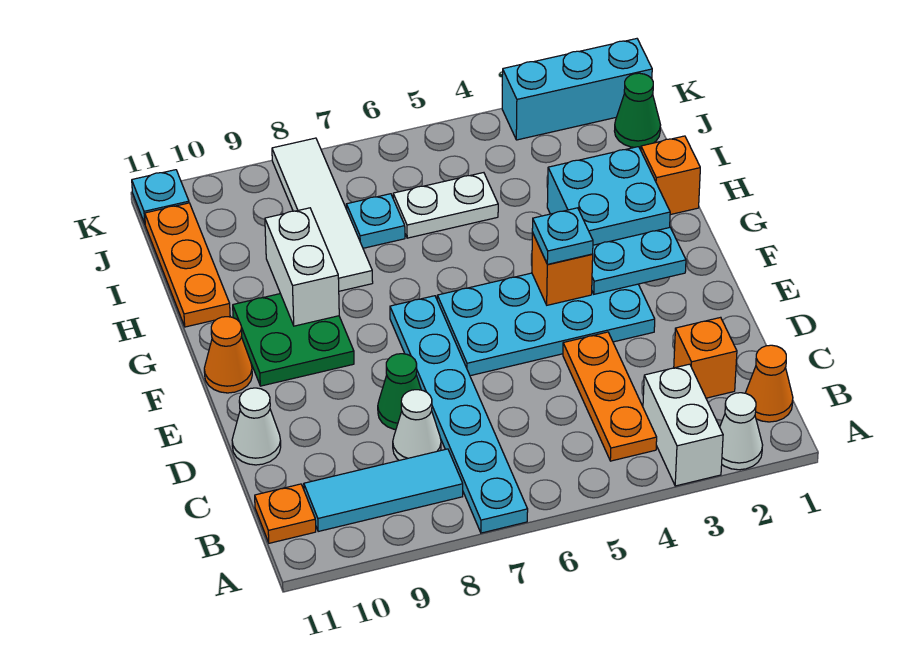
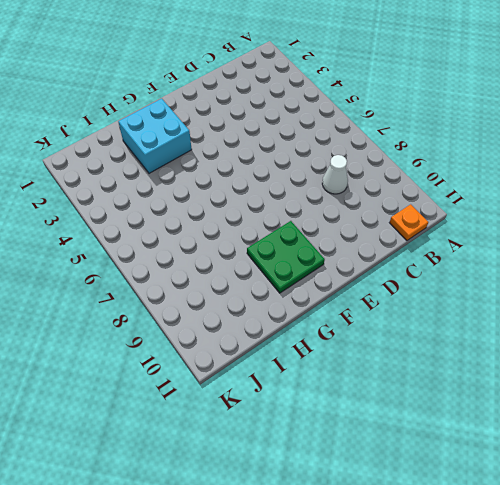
none -> white 1x1 cone [720,393,763,470]
none -> white 1x2 brick [643,364,723,486]
none -> cyan 1x6 plate [390,296,528,533]

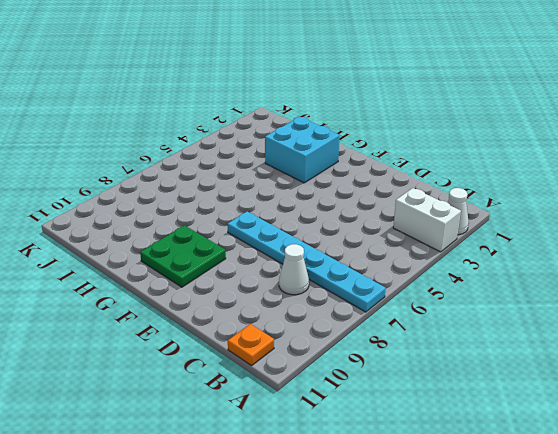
none -> orange 1x1 cone [746,345,793,422]
none -> orange 1x3 plate [563,332,657,461]
none -> cyan 1x3 tile [304,449,463,531]

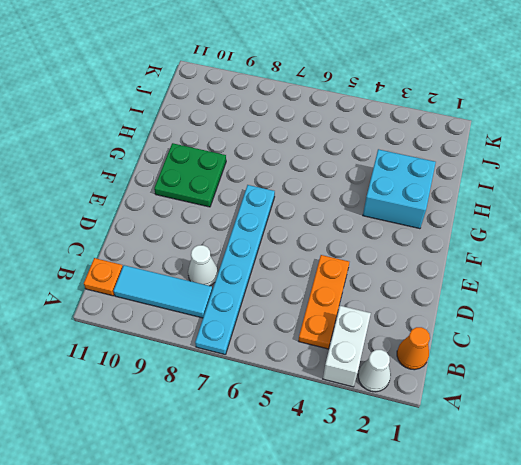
none -> orange 1x1 brick [674,317,737,398]
none -> green 1x1 cone [378,354,421,430]
none -> white 1x1 cone [232,388,281,465]

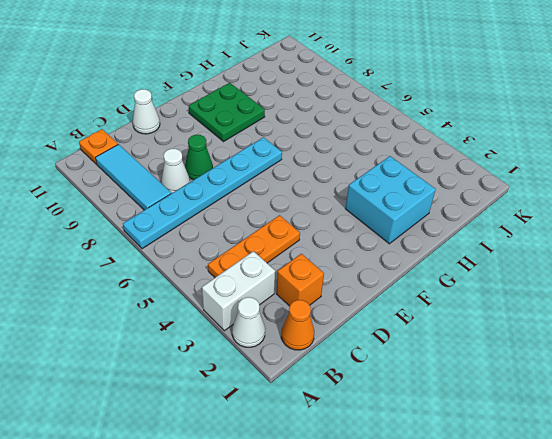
none -> cyan 2x4 plate [437,273,655,376]
none -> orange 1x1 cone [204,317,252,393]
none -> orange 1x1 brick [641,136,700,215]

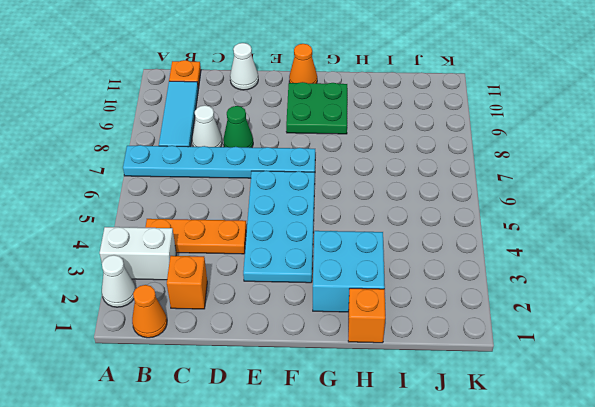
none -> white 1x4 tile [272,138,373,291]
none -> orange 1x3 plate [145,203,230,327]
none -> white 1x2 plate [393,173,498,238]

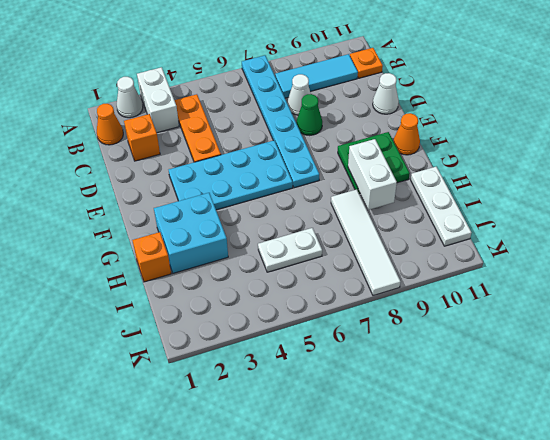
white 1x3 plate [411,167,471,246] -> orange 1x3 plate [145,203,230,327]
none -> cyan 1x1 plate [347,194,405,248]
none -> green 1x1 cone [615,73,660,148]
none -> cyan 1x3 brick [502,39,652,140]

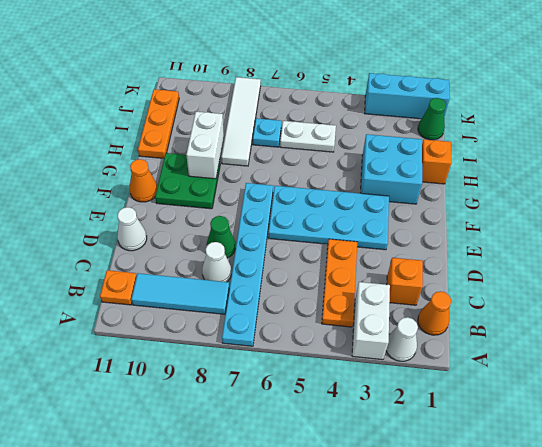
none -> cyan 1x1 plate [132,170,189,223]
none -> cyan 1x2 plate [592,227,686,294]
none -> orange 1x1 brick [532,232,593,305]

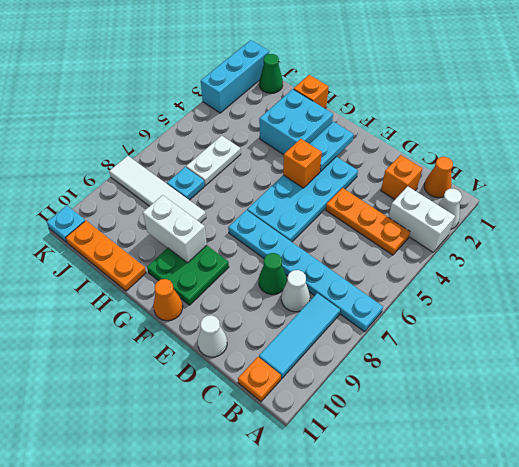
none -> cyan 1x1 plate [532,208,593,264]

